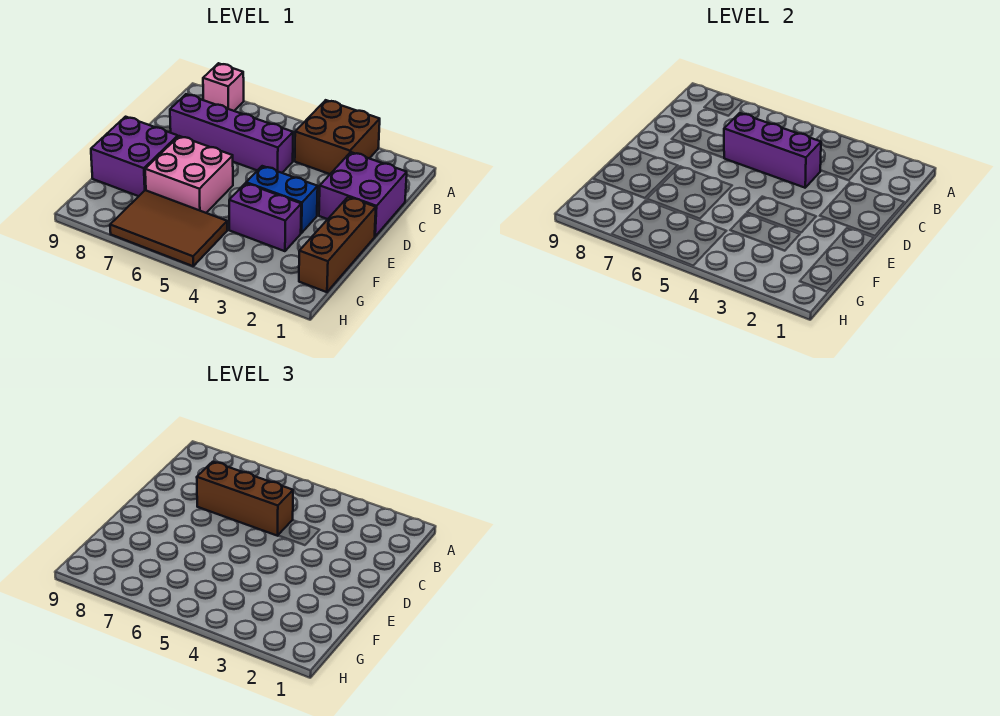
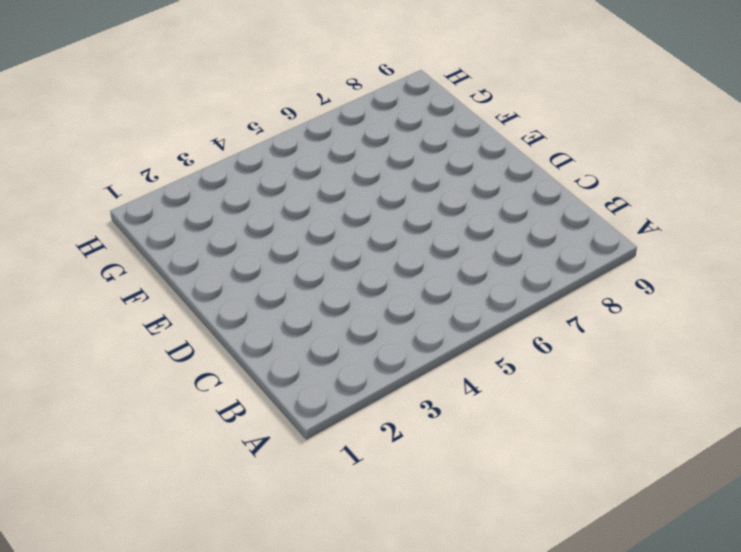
none -> brown 2x2 brick [295,100,380,174]
none -> pink 1x1 brick [203,63,244,111]
none -> purple 2x2 brick [319,152,407,236]

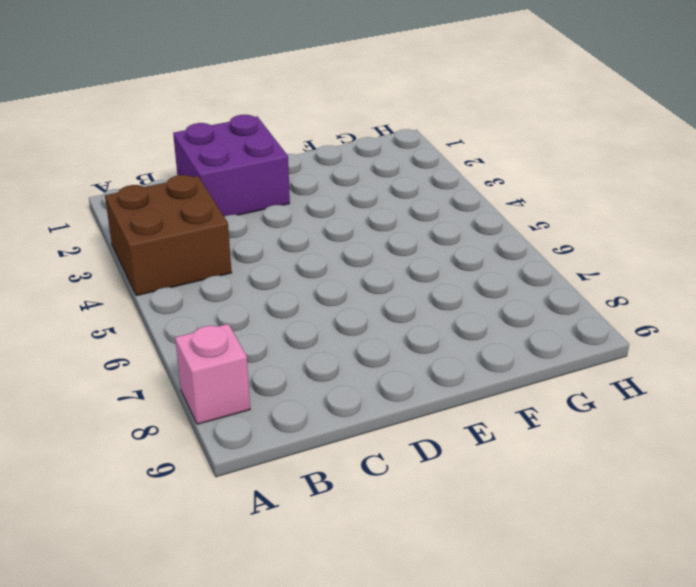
none -> purple 1x4 brick [170,94,293,173]
none -> brown 1x3 brick [299,197,376,292]
none -> blue 1x2 brick [246,166,318,233]

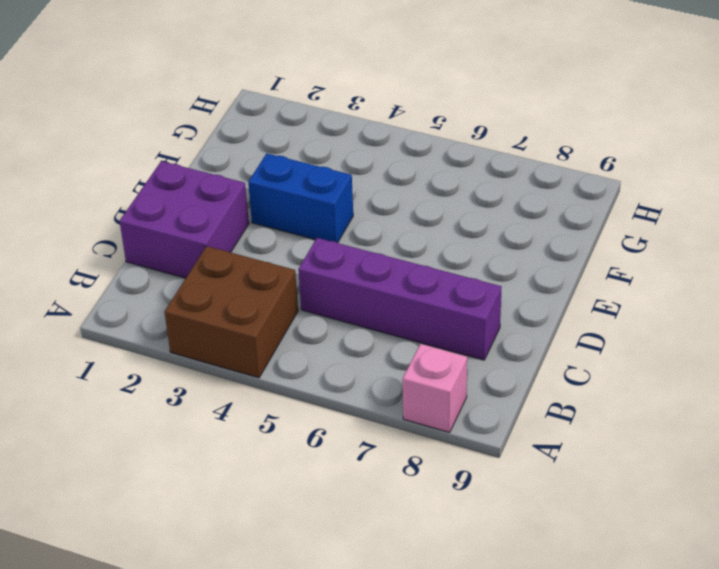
none -> brown 1x3 brick [299,197,376,292]
none -> pink 2x2 brick [145,136,233,213]
none -> purple 2x2 brick [91,117,178,196]

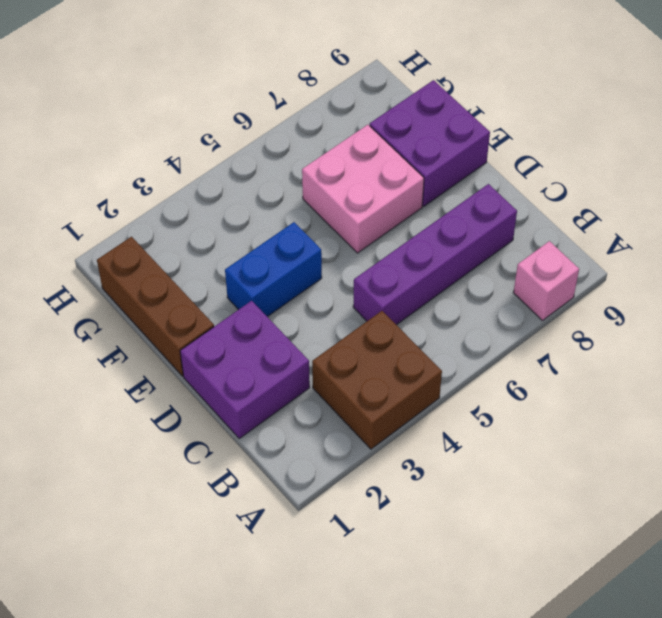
none -> purple 1x2 brick [229,183,301,251]
none -> brown 2x3 tile [110,190,227,266]
none -> purple 1x3 brick [724,113,821,188]

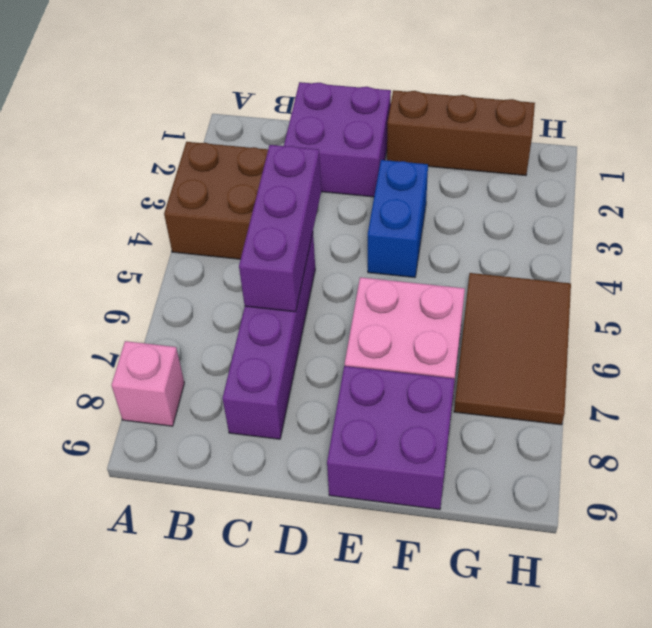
none -> purple 1x2 brick [229,183,301,251]
none -> brown 1x3 brick [197,462,293,536]

